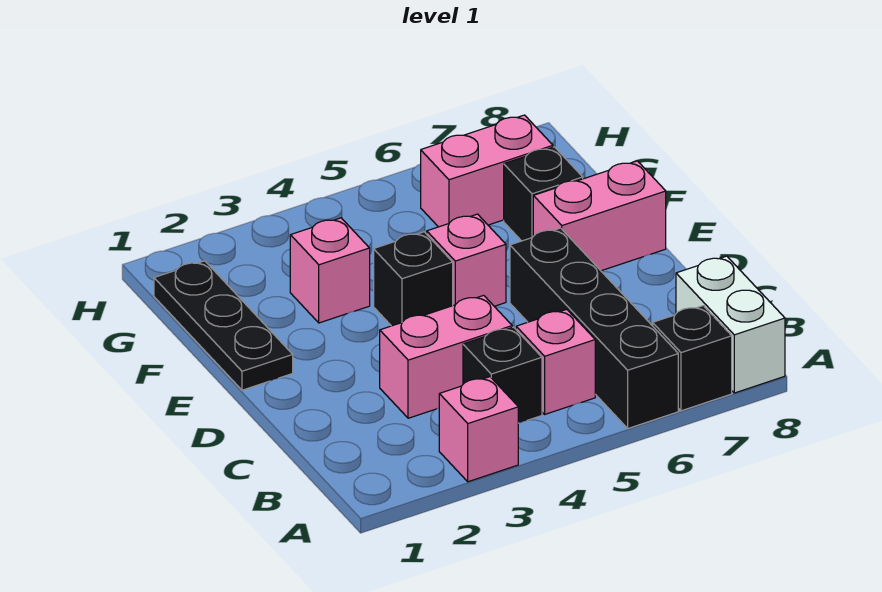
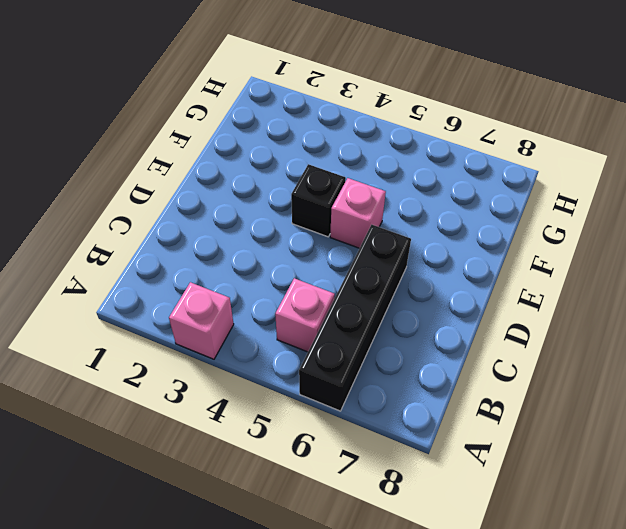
none -> black 1x1 brick [653,306,732,411]
none -> white 1x2 brick [676,256,785,393]
none -> black 1x1 brick [463,327,542,423]

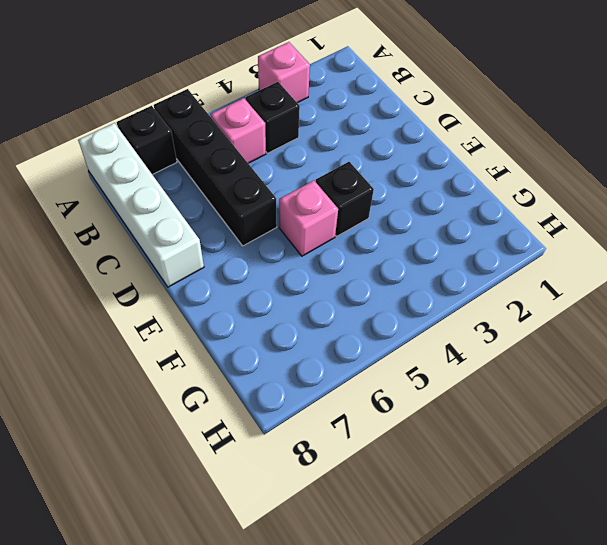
white 1x4 brick [78,123,204,287] -> white 1x2 brick [676,256,785,393]
none -> pink 1x2 brick [380,295,512,418]
none -> black 1x3 plate [154,261,293,390]
none -> pink 1x2 brick [533,161,666,271]

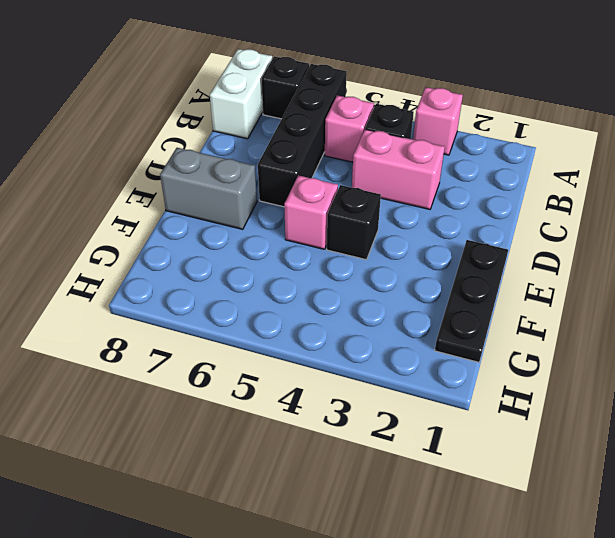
grey 1x2 brick [160,148,257,229] -> pink 1x2 brick [533,161,666,271]
none -> pink 1x1 brick [290,218,370,323]
none -> black 1x1 brick [504,147,583,241]
none -> pink 1x2 brick [421,115,553,227]

